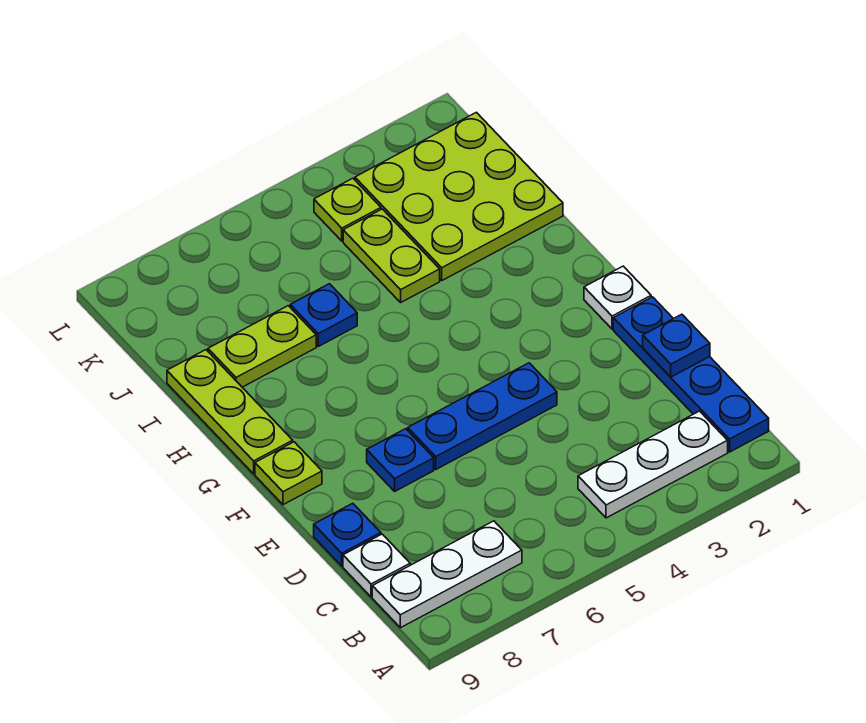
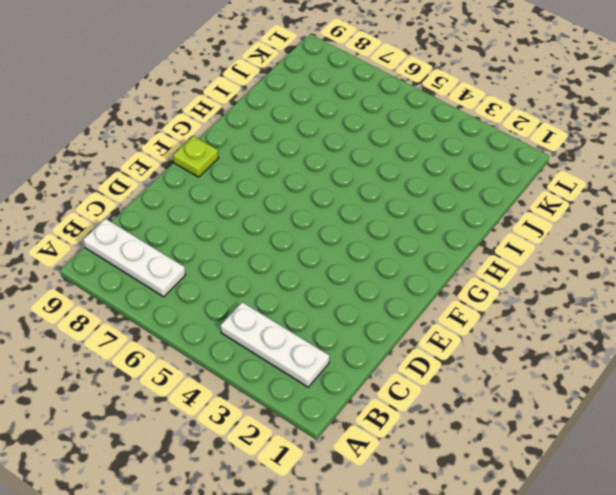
none -> blue 1x4 plate [613,297,769,452]
none -> white 1x1 plate [343,534,410,597]
none -> blue 1x1 plate [314,503,381,566]

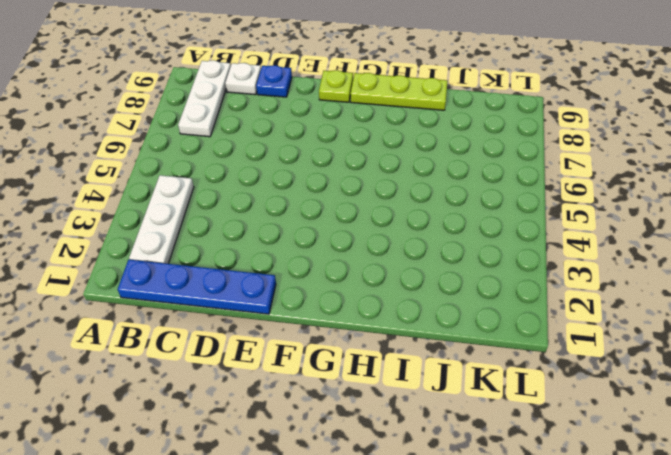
none -> blue 1x3 plate [408,363,557,469]
none -> blue 1x1 plate [367,429,434,491]
none -> white 1x1 plate [584,266,651,329]

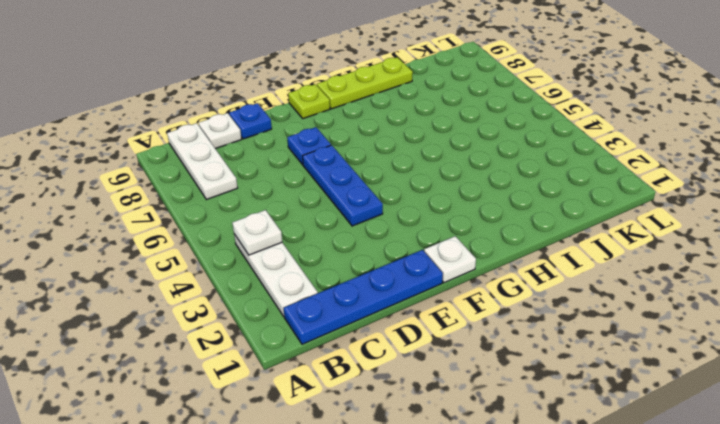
white 1x1 plate [232,210,282,255] -> none
none -> lime 3x3 plate [355,112,563,280]
none -> lime 1x2 plate [343,209,440,302]
none -> blue 1x1 plate [290,284,357,346]

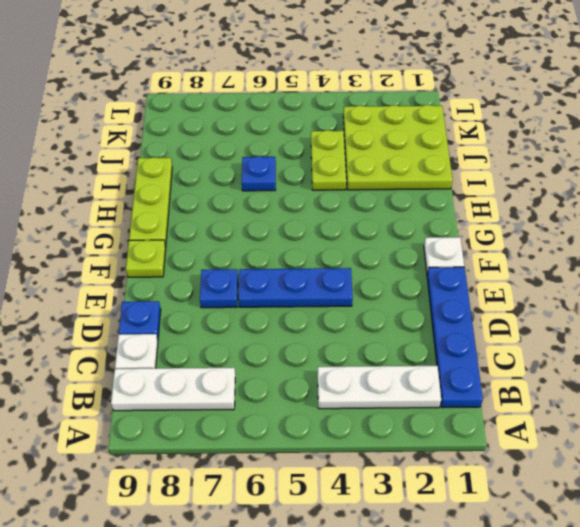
none -> lime 1x2 plate [208,306,316,387]
none -> lime 1x1 plate [314,178,381,241]
none -> blue 1x1 plate [643,314,710,377]

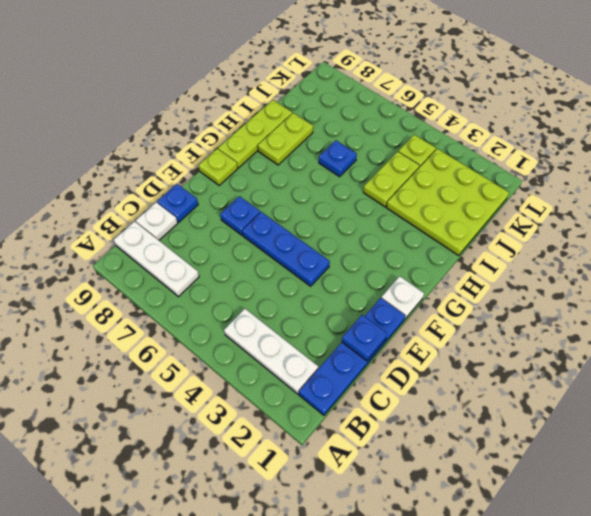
lime 1x2 plate [258,113,313,165] -> lime 1x2 plate turned to [208,306,316,387]

